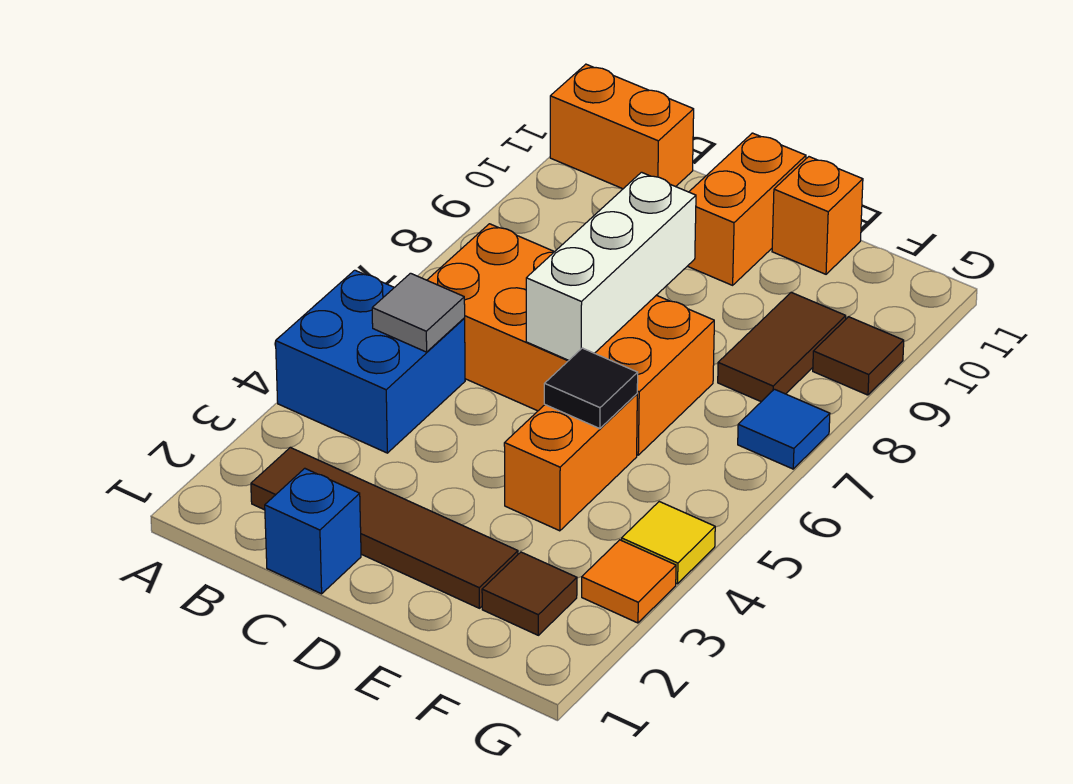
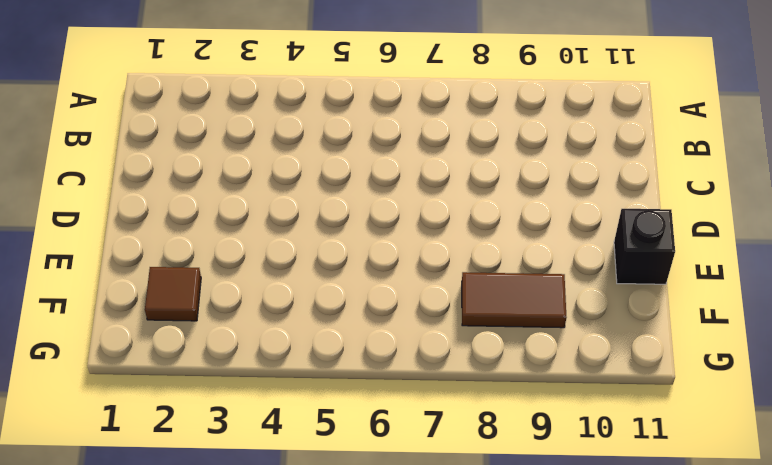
black 1x1 brick [614,209,675,284] -> orange 1x1 brick [772,157,863,274]
none -> blue 2x2 brick [276,270,465,453]
none -> orange 1x2 brick [550,64,694,189]
none -> brown 1x4 tile [251,447,518,608]

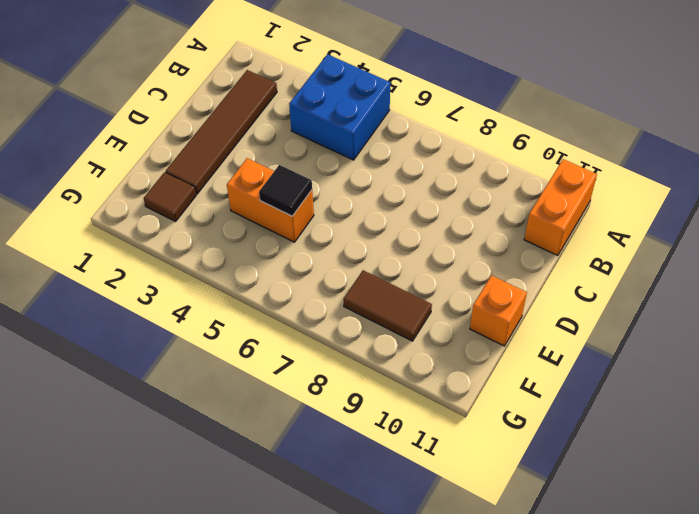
none -> orange 2x4 brick [427,224,714,455]
none -> blue 1x1 brick [265,468,361,594]
none -> orange 1x2 brick [688,133,806,285]

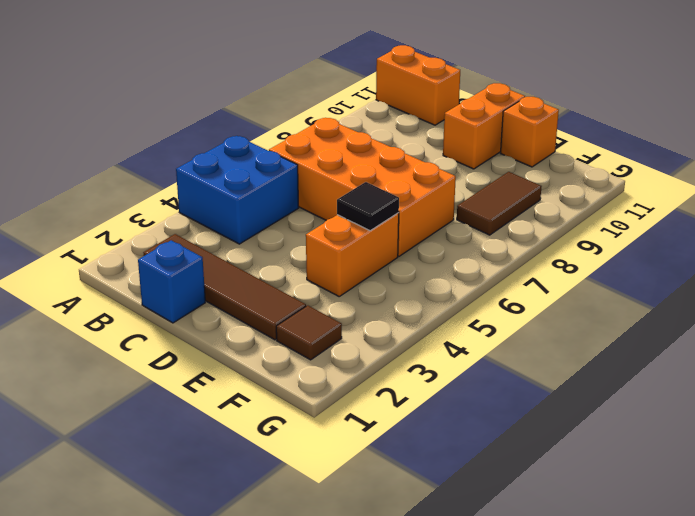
none -> orange 1x1 tile [582,540,676,623]
none -> yellow 1x1 tile [622,502,715,584]
none -> blue 1x1 tile [738,389,830,469]

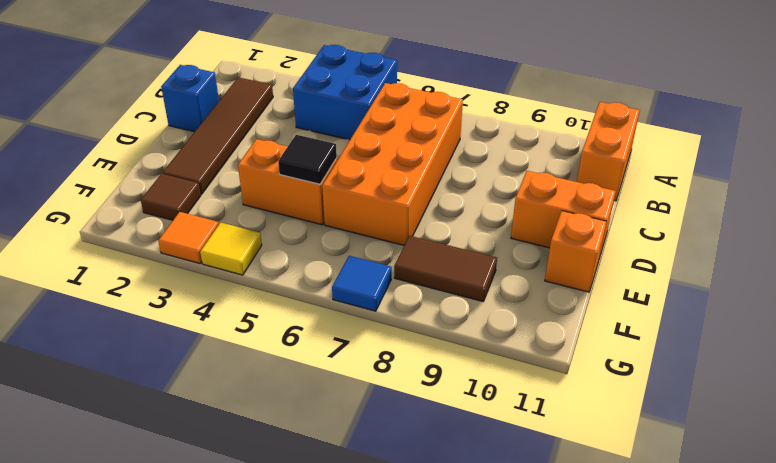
none -> brown 1x1 tile [813,317,904,395]
none -> grey 1x1 tile [372,273,465,352]
none -> white 1x3 brick [526,172,696,360]

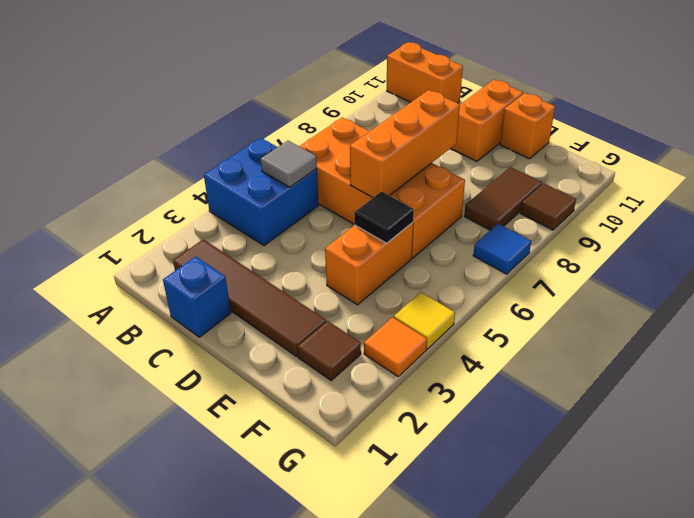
orange 1x3 brick [350,90,460,197] -> white 1x3 brick [526,172,696,360]

